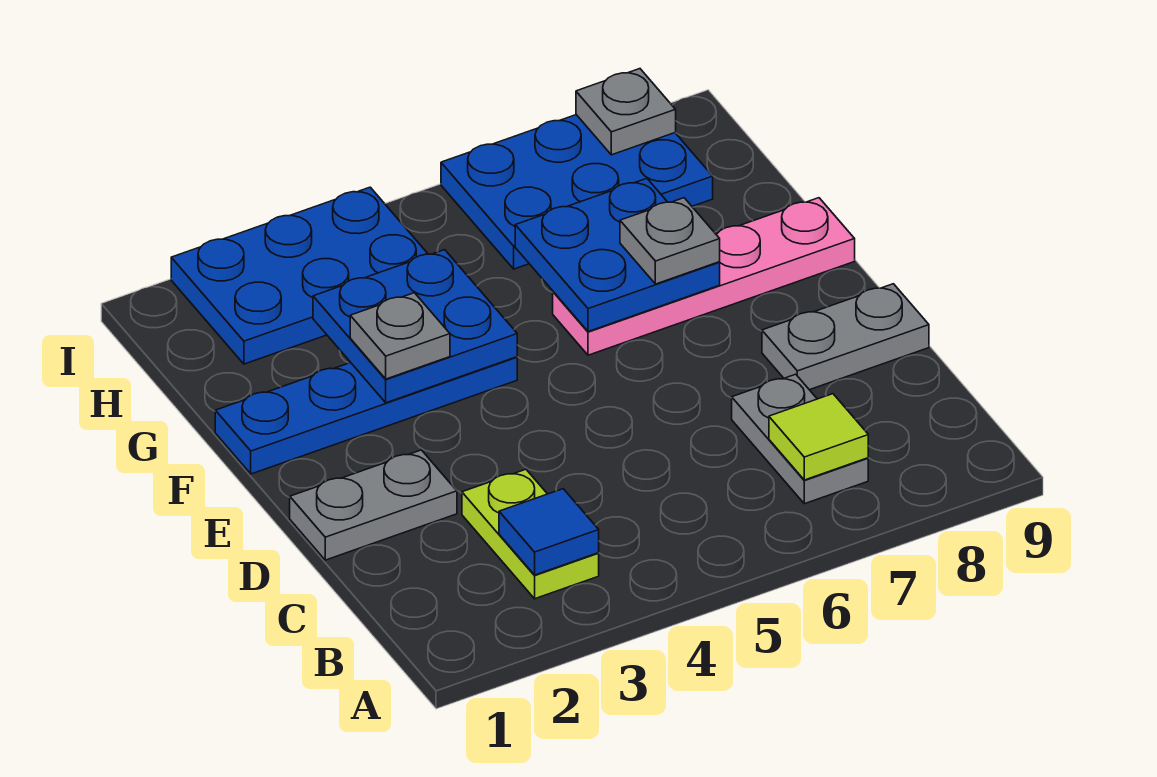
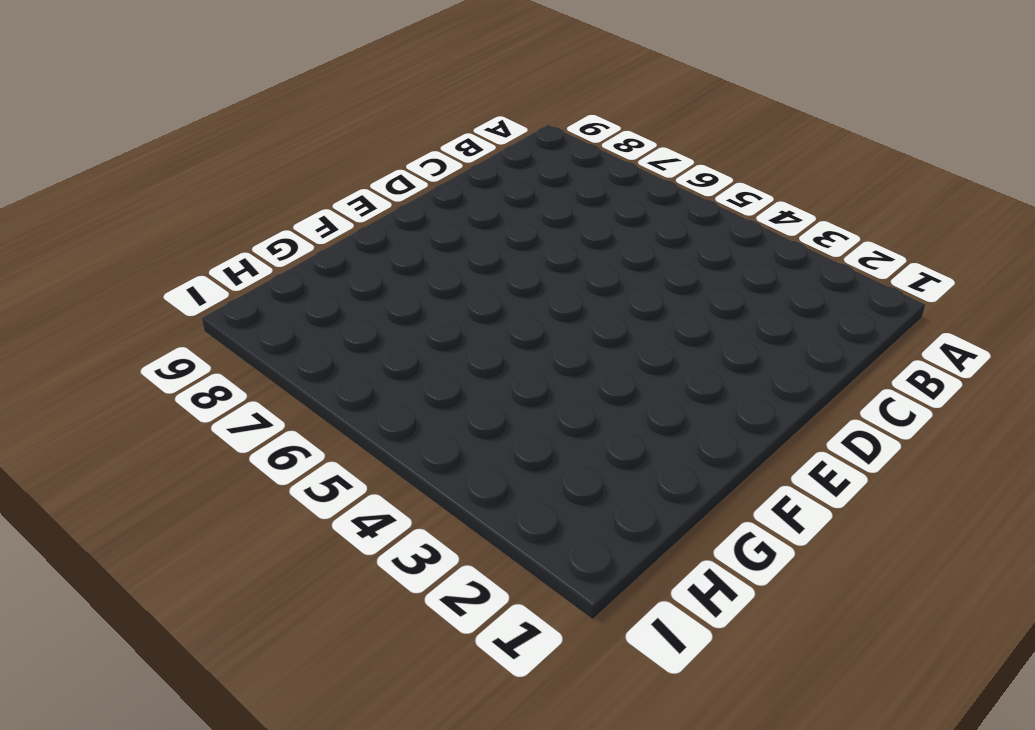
none -> lime 1x2 plate [462,469,599,599]
none -> grey 1x2 plate [732,374,868,504]
none -> grey 1x2 plate [290,450,457,560]

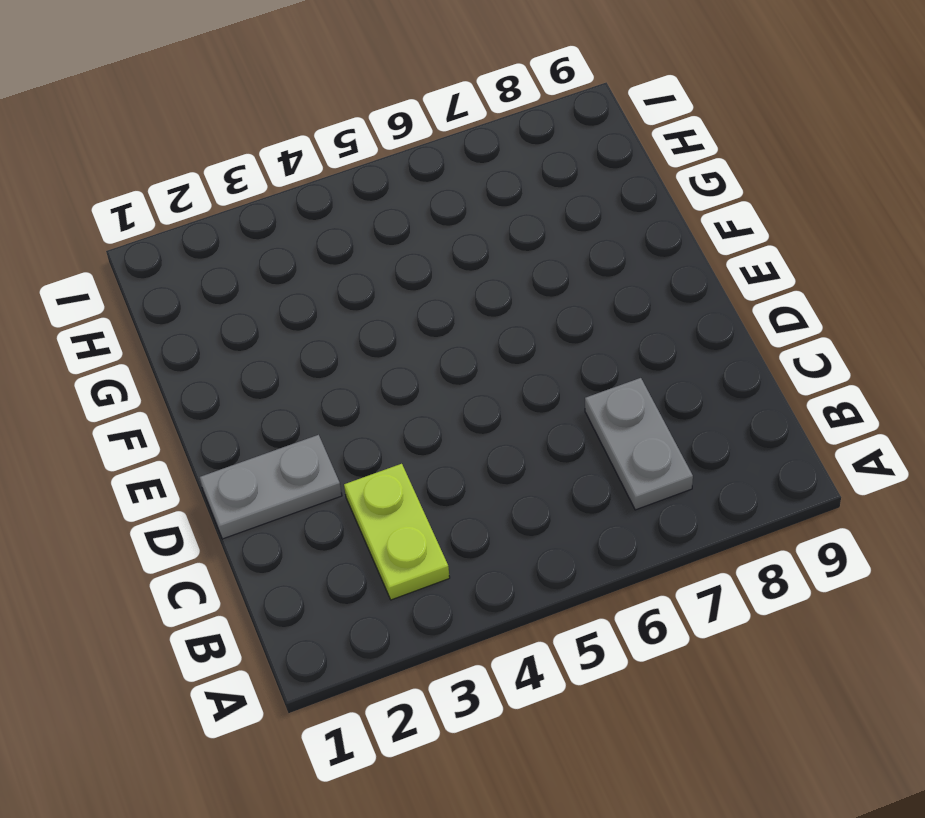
none -> grey 1x2 plate [762,284,929,390]
none -> blue 1x4 plate [215,357,517,474]
none -> pink 1x4 plate [553,198,855,355]

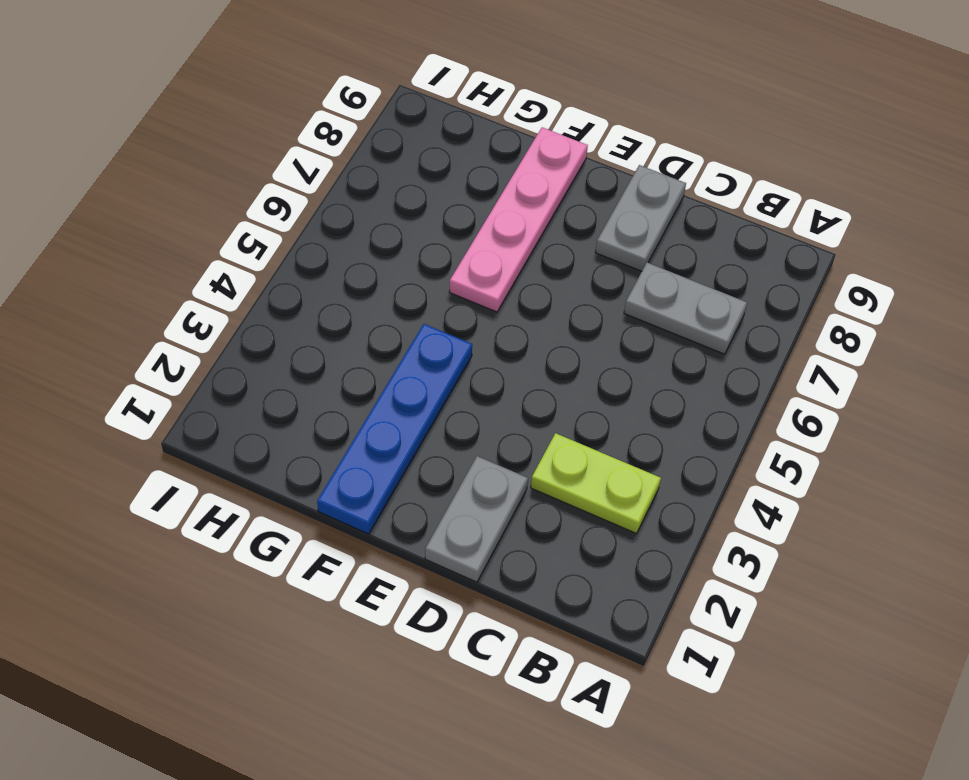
none -> blue 2x3 plate [171,187,428,364]
none -> blue 2x3 plate [441,115,713,269]
none -> blue 1x1 tile [499,489,599,575]

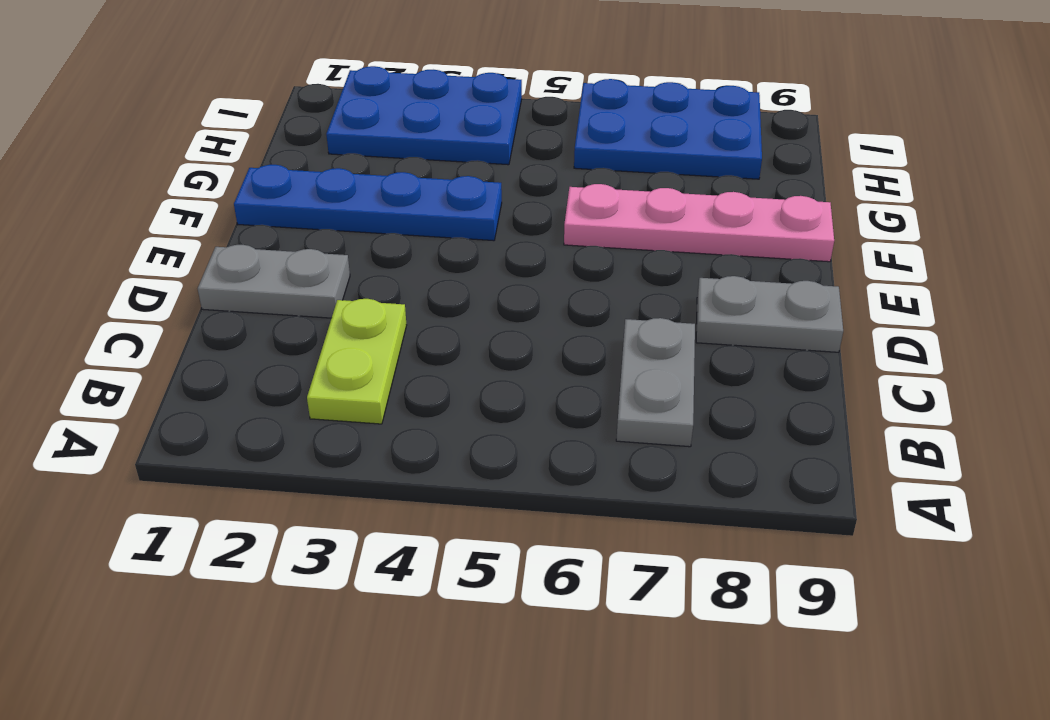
none -> blue 1x1 tile [499,489,599,575]
none -> lime 1x1 tile [769,394,868,480]
none -> blue 2x2 plate [313,250,517,403]

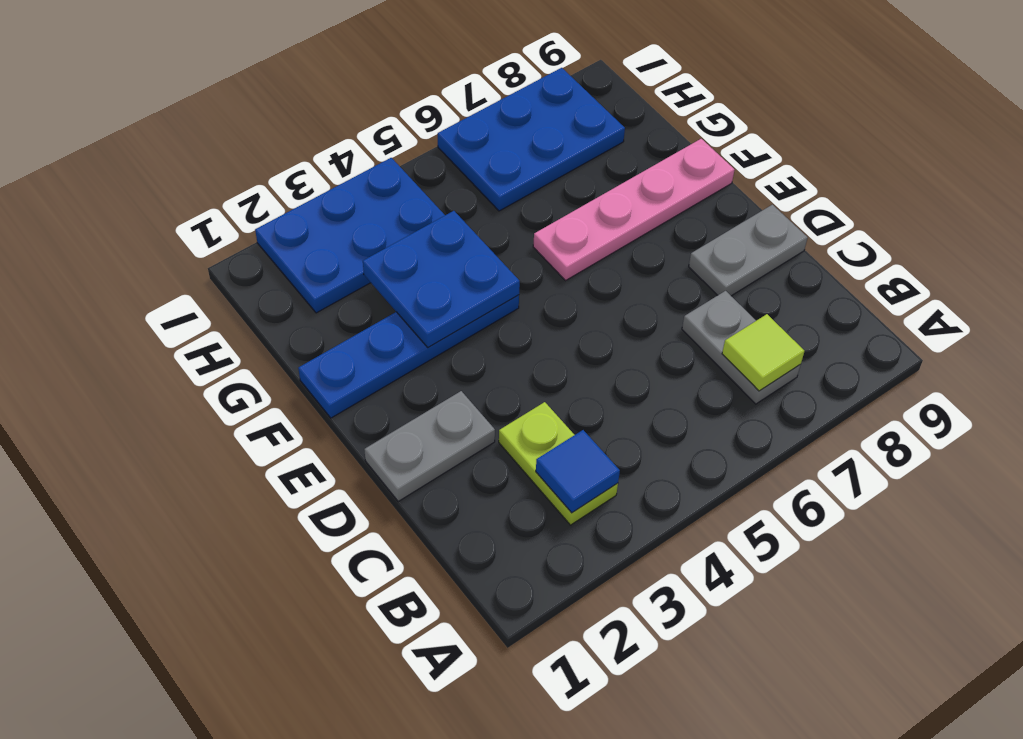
none -> blue 2x2 plate [515,178,720,332]
none -> grey 1x1 plate [576,69,676,155]
none -> grey 1x1 plate [350,293,450,379]

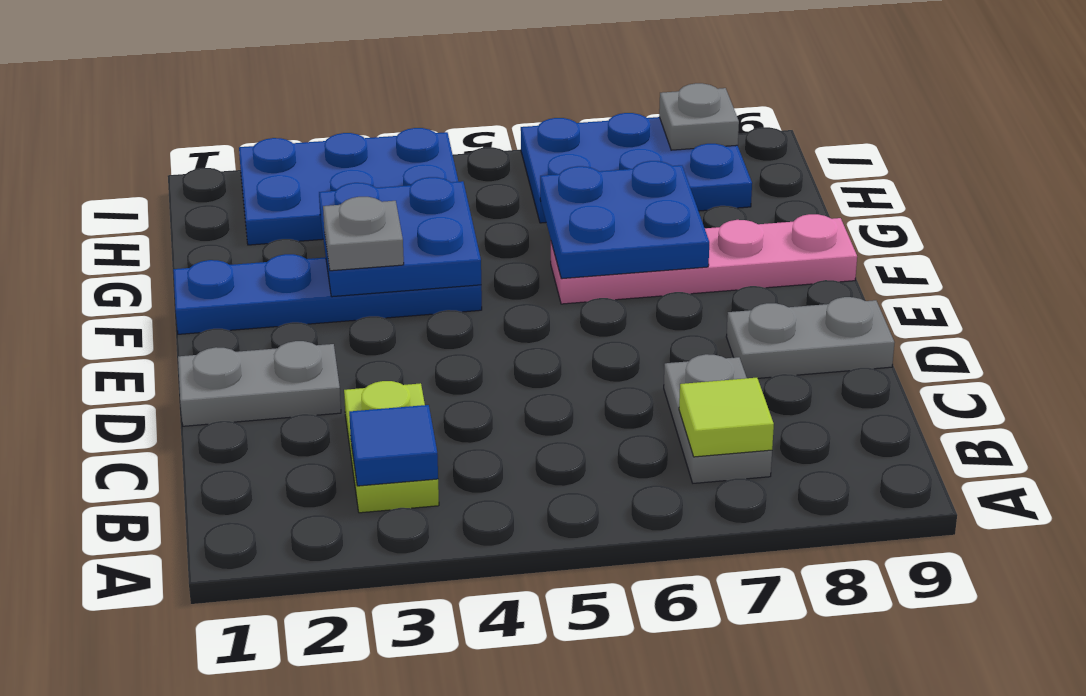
none -> grey 1x1 plate [620,198,720,284]

